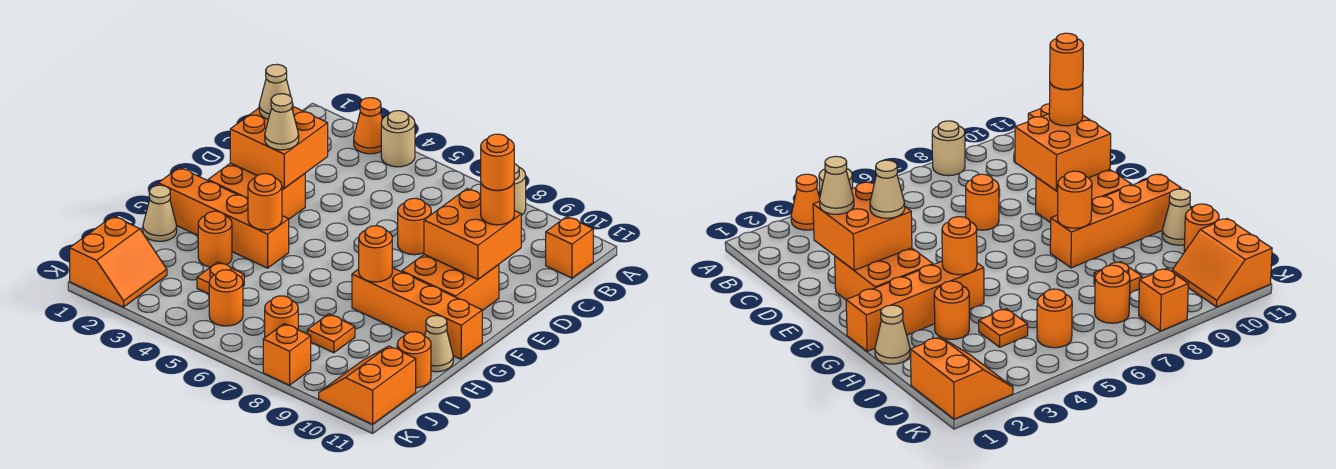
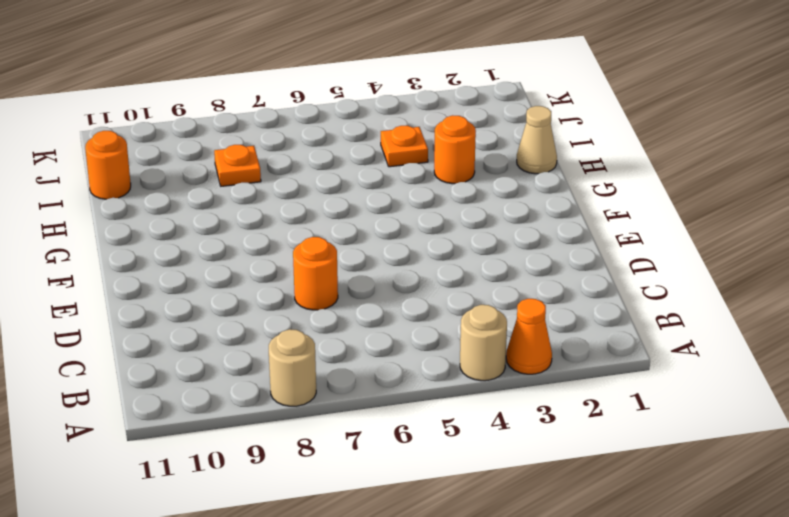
none -> orange 1x1 brick [546,217,593,278]
none -> orange 2x2 brick [208,163,305,219]
none -> orange 2x2 brick [402,254,499,311]

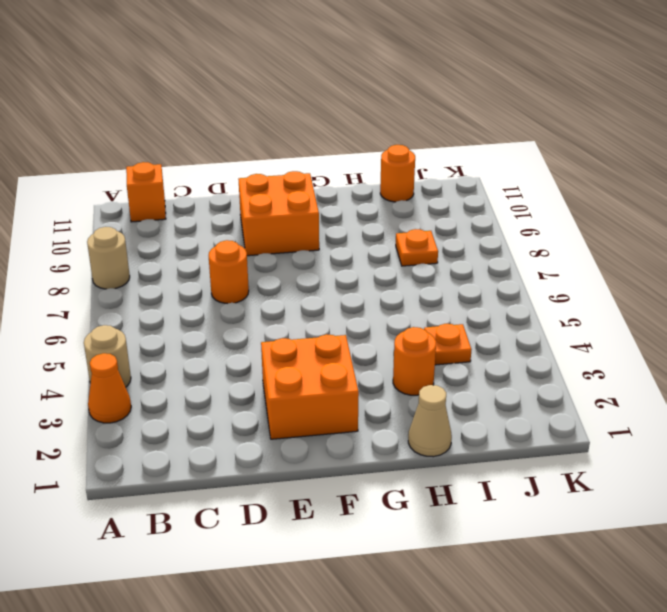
none -> orange 1x4 brick [158,167,289,268]
none -> orange 1x4 brick [352,268,482,359]
none -> tan 1x1 cone [425,316,453,372]

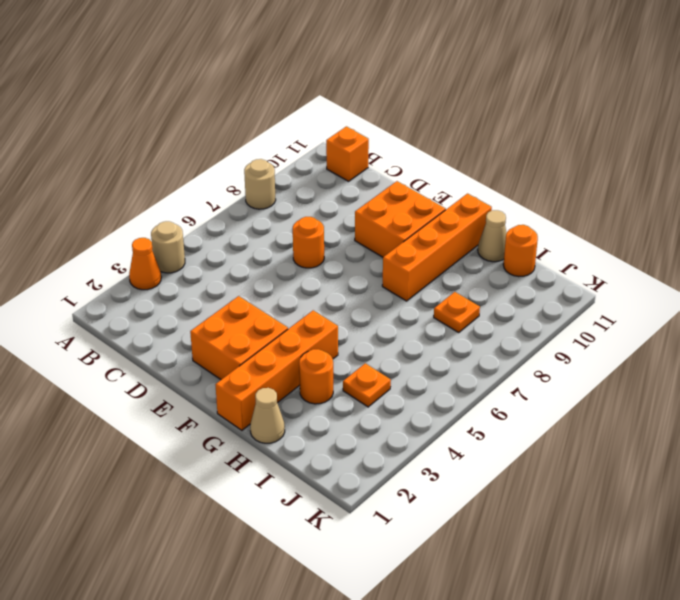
none -> orange 2x2 slope [70,216,167,307]
none -> orange 1x1 round brick [209,270,243,326]
none -> orange 1x1 round brick [265,296,298,337]

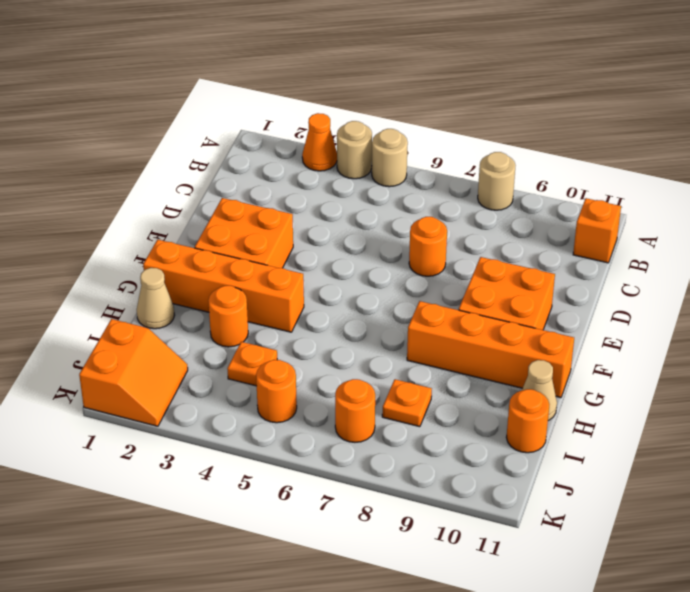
tan 1x1 round brick [372,129,408,187] -> none
none -> orange 2x2 slope [319,346,416,424]
none -> orange 1x1 brick [263,324,311,385]
none -> orange 2x2 brick [230,107,328,188]

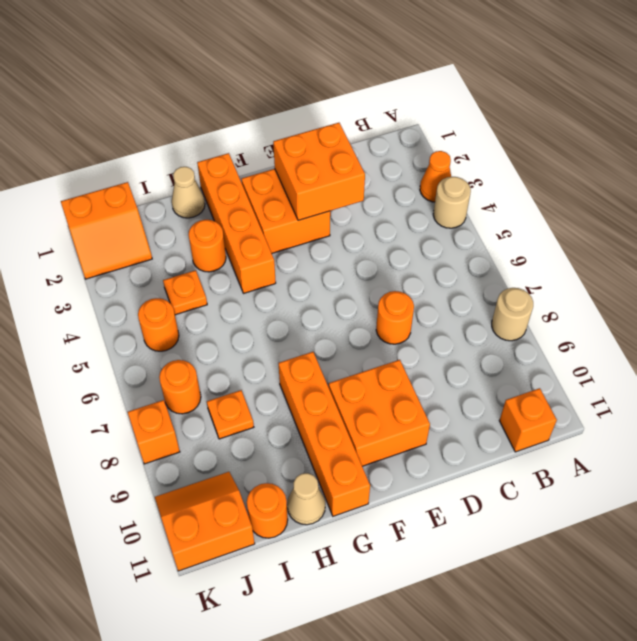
none -> orange 2x2 brick [424,188,521,279]
none -> orange 1x1 round brick [248,174,282,230]
none -> orange 1x1 round brick [359,226,392,282]

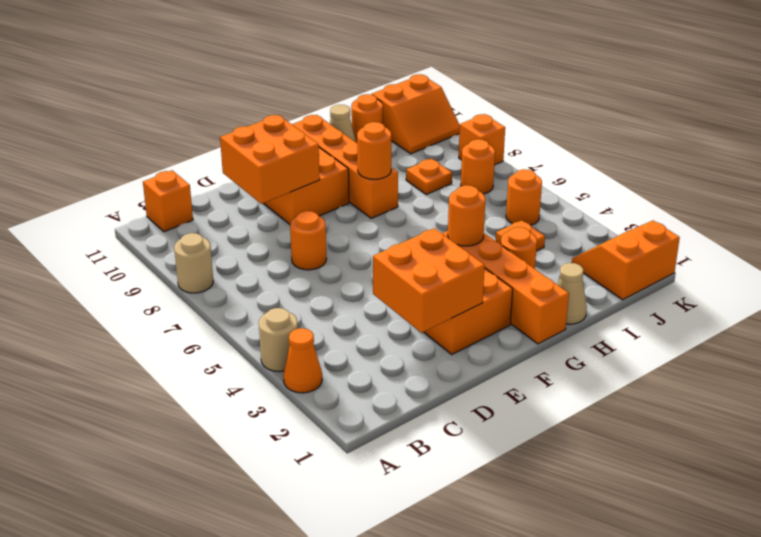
none -> tan 1x1 cone [259,64,293,119]
none -> orange 1x1 round brick [481,183,514,225]
none -> tan 1x1 cone [265,94,299,150]

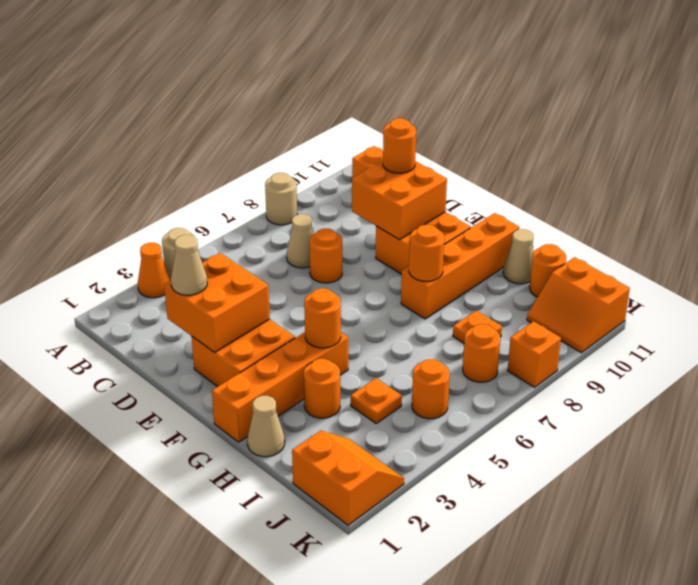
tan 1x1 cone [287,214,314,268] -> tan 1x1 cone moved to [265,94,299,150]
none -> orange 1x1 round brick [481,134,514,190]

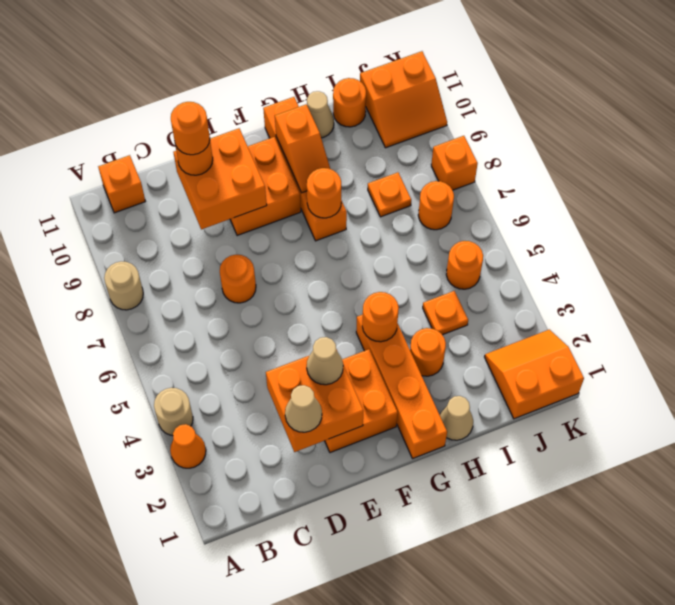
orange 1x2 slope [275,104,330,193] -> none

